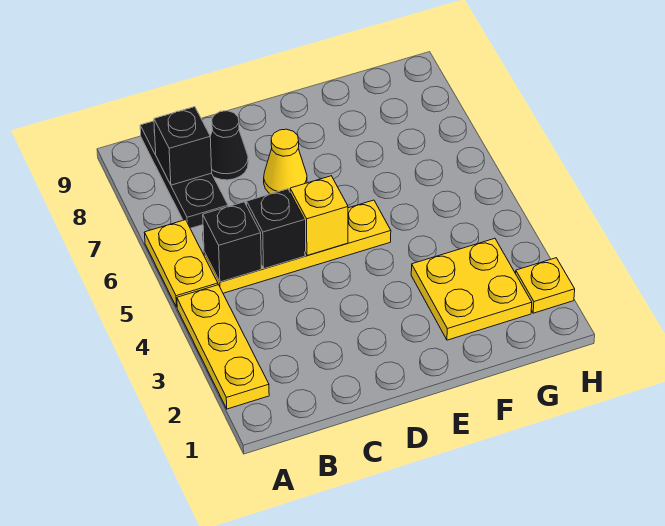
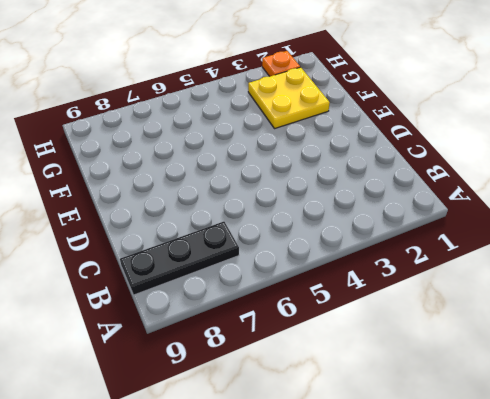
orange 1x1 plate [262,51,300,76] -> yellow 1x1 plate [516,258,575,313]
none -> yellow 1x3 plate [177,285,269,409]
none -> yellow 1x2 plate [144,220,218,307]
none -> yellow 1x4 plate [204,200,391,293]

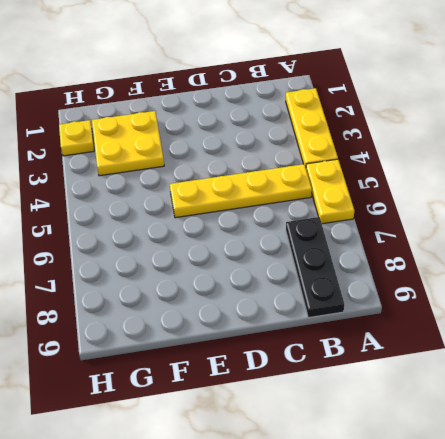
none -> black 1x1 cone [210,111,248,180]
none -> yellow 1x1 cone [264,129,307,194]
none -> black 1x1 brick [203,202,261,282]

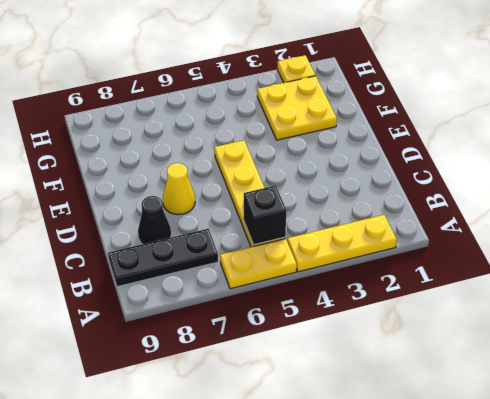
none -> black 1x1 brick [154,107,212,185]
none -> black 1x1 brick [247,189,305,269]
none -> yellow 1x1 brick [290,176,348,255]

